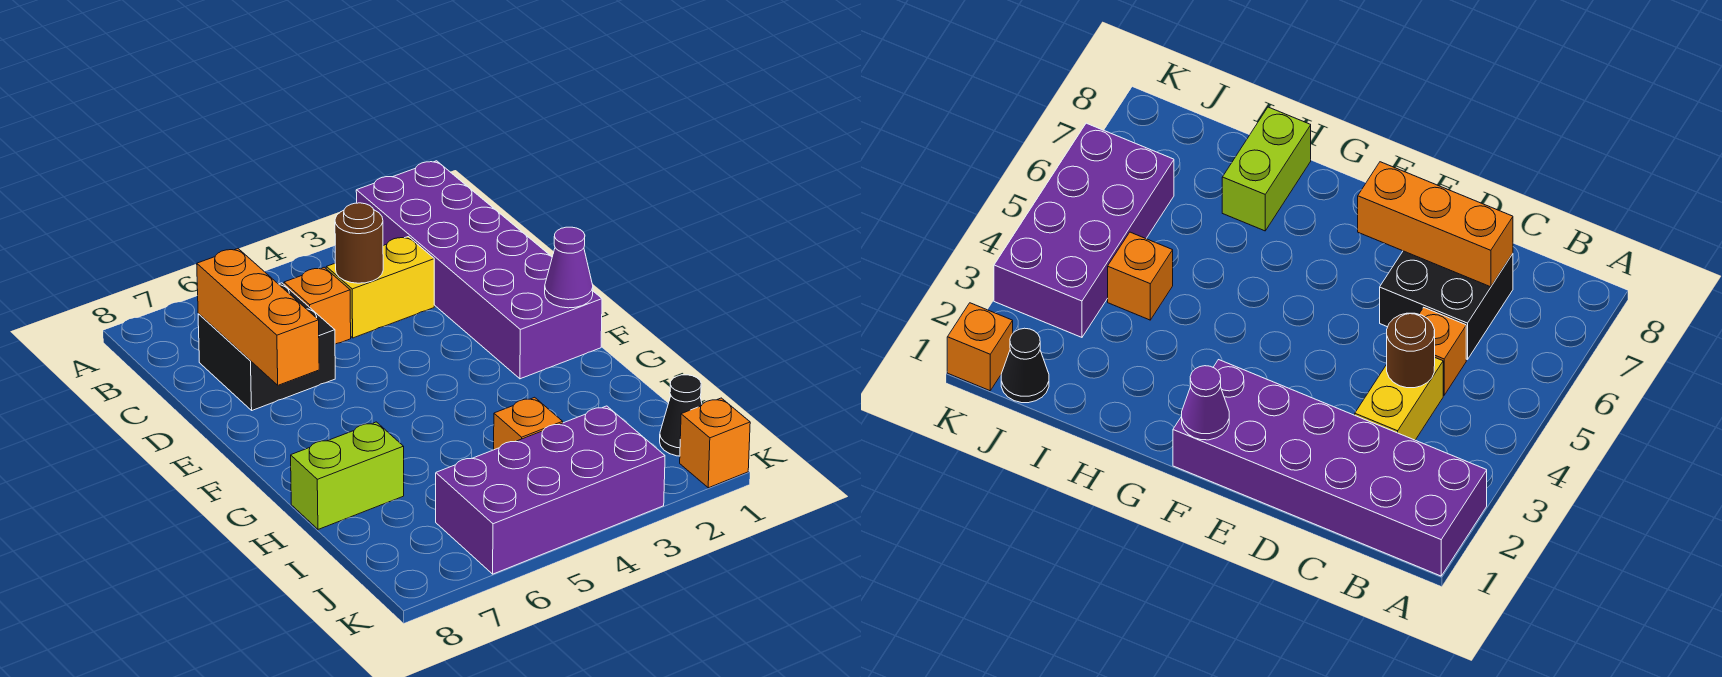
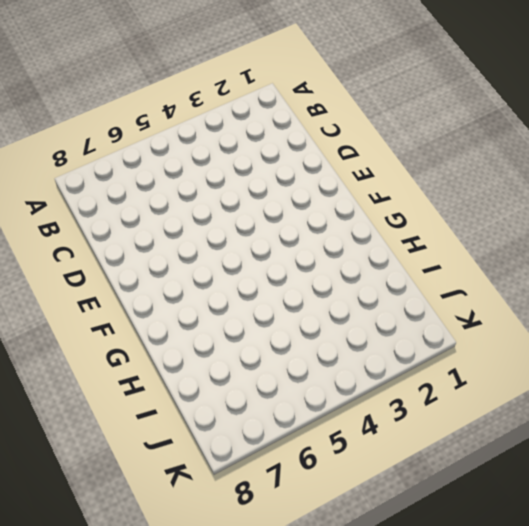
none -> purple 2x6 brick [356,161,602,379]
none -> yellow 1x2 brick [326,237,434,338]
none -> orange 1x1 brick [284,267,351,344]

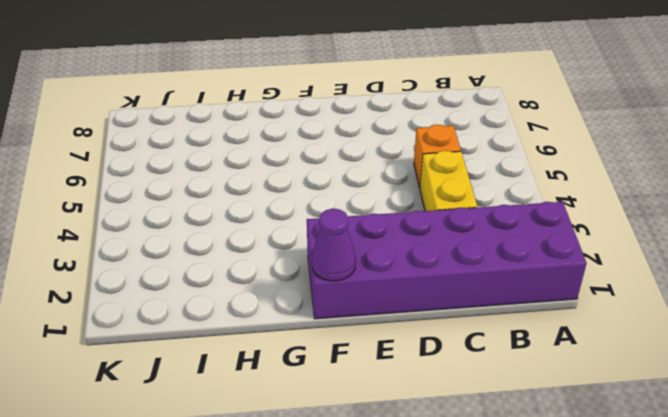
none -> black 2x2 brick [198,283,335,410]
none -> lime 1x2 brick [291,422,404,529]
none -> orange 1x1 brick [494,397,563,450]

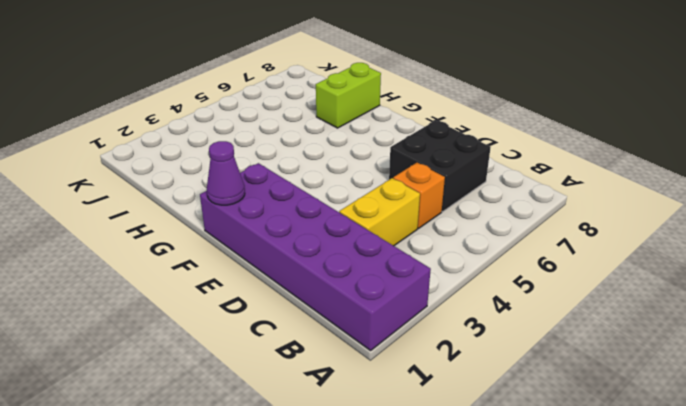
none -> orange 1x1 brick [494,397,563,450]
none -> black 1x1 cone [660,375,702,456]
none -> purple 2x4 brick [436,406,665,574]

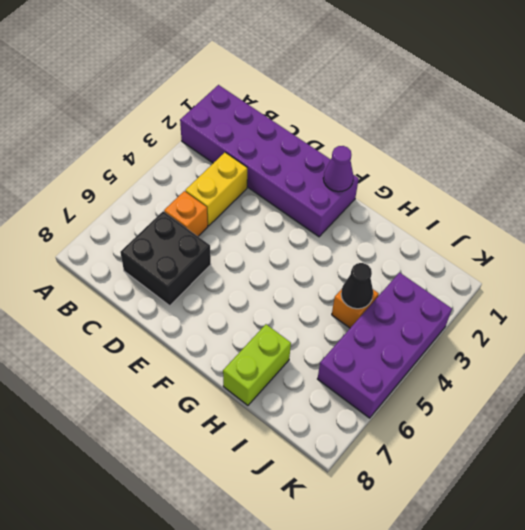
black 1x1 cone [341,263,373,309] -> black 1x1 cone moved to [660,375,702,456]
none -> orange 1x1 brick [680,398,750,488]
none -> brown 1x1 round brick [335,203,383,283]
none -> orange 1x3 brick [197,249,319,385]

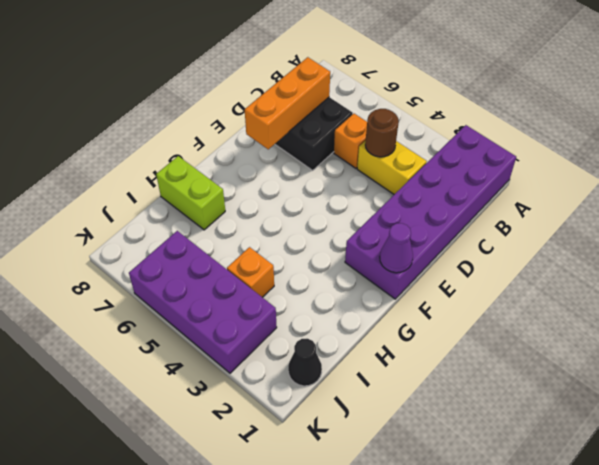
none -> orange 1x1 brick [680,398,750,488]

